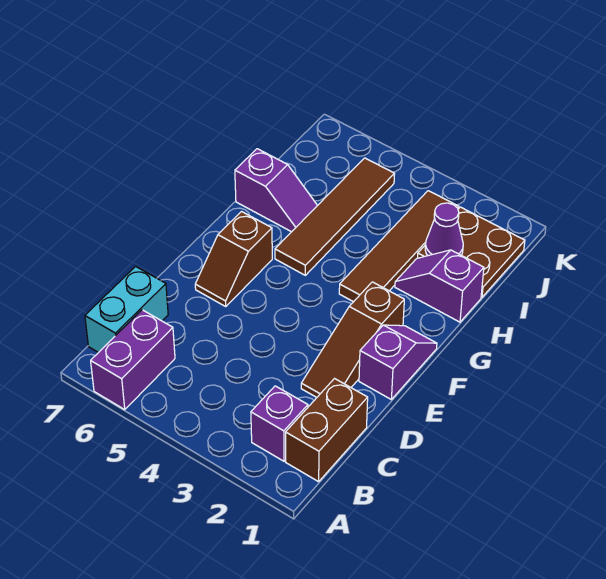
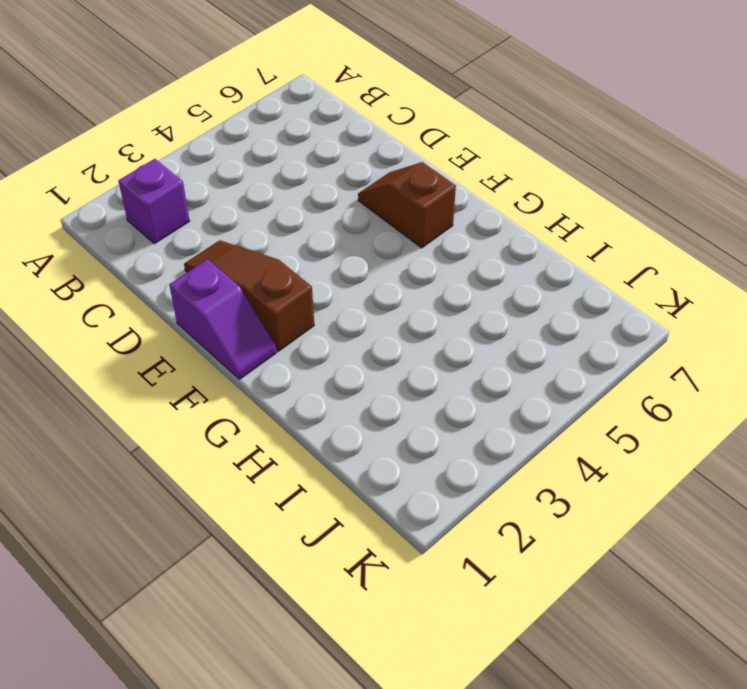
none -> purple 1x2 brick [91,310,175,409]
none -> brown 1x2 brick [286,379,368,482]
none -> cyan 1x2 brick [85,266,168,353]

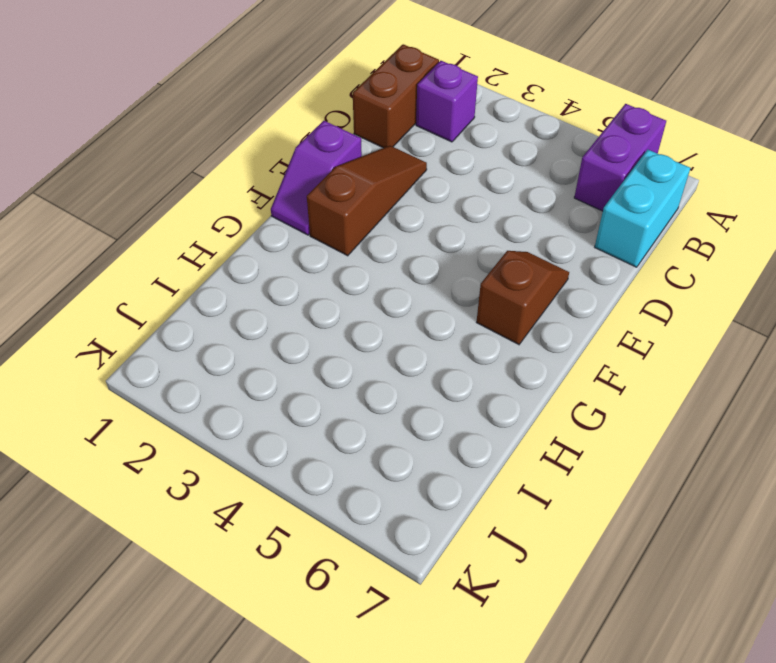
none -> brown 1x4 tile [339,191,459,302]
none -> brown 1x4 tile [275,158,394,275]
none -> purple 1x2 slope [395,250,484,322]

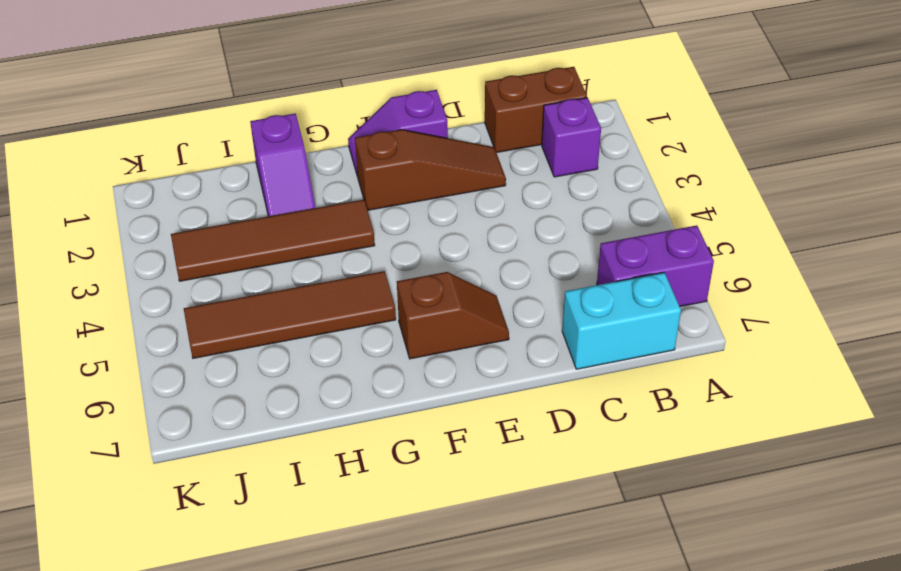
none -> purple 1x2 slope [235,149,318,232]
none -> brown 2x2 plate [418,207,525,297]
none -> purple 1x1 cone [425,203,463,256]

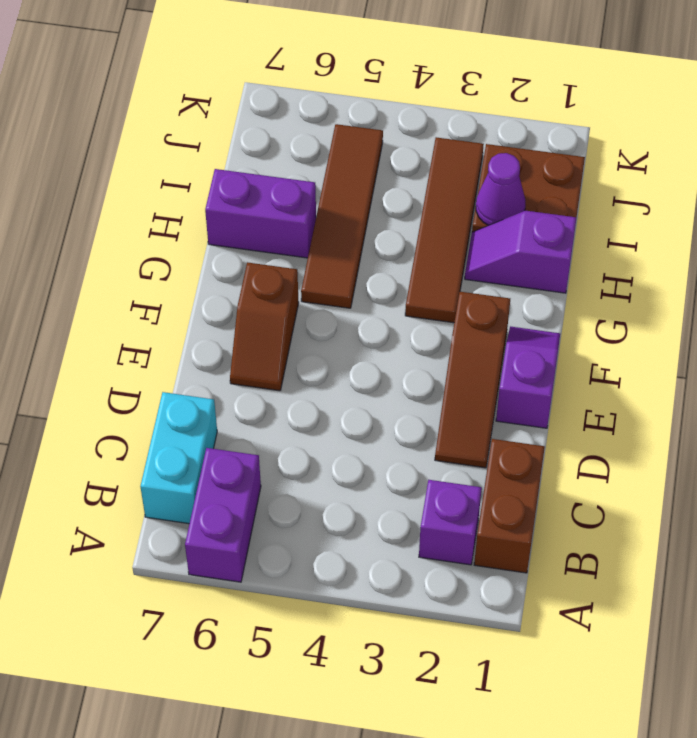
purple 1x2 brick [205,169,316,258] -> purple 1x2 slope [235,149,318,232]

